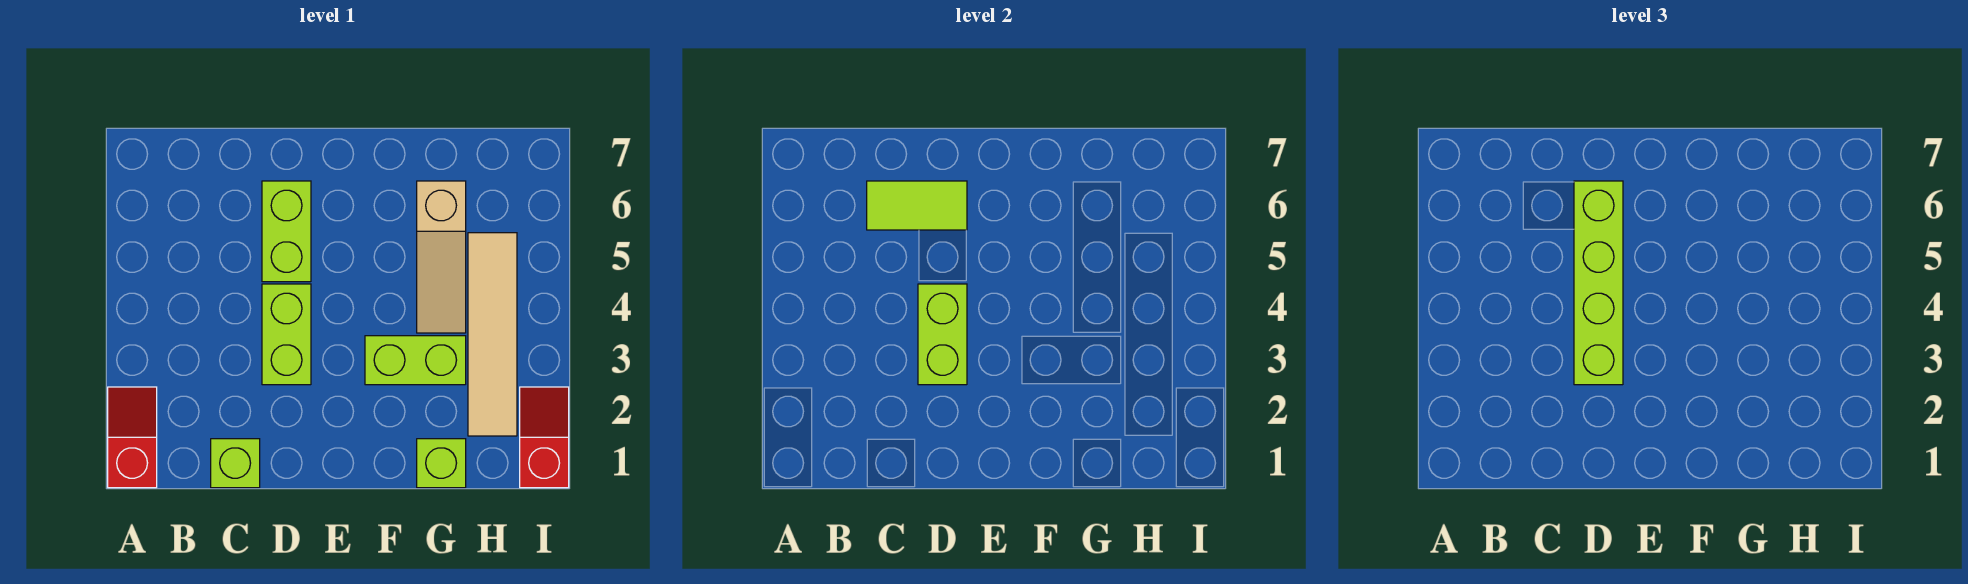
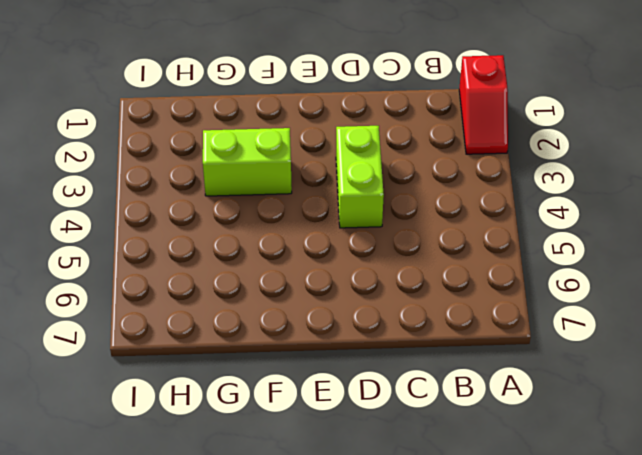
none -> lime 1x1 brick [211,439,260,488]
none -> lime 1x2 brick [262,181,311,282]
none -> lime 1x1 brick [417,439,466,488]

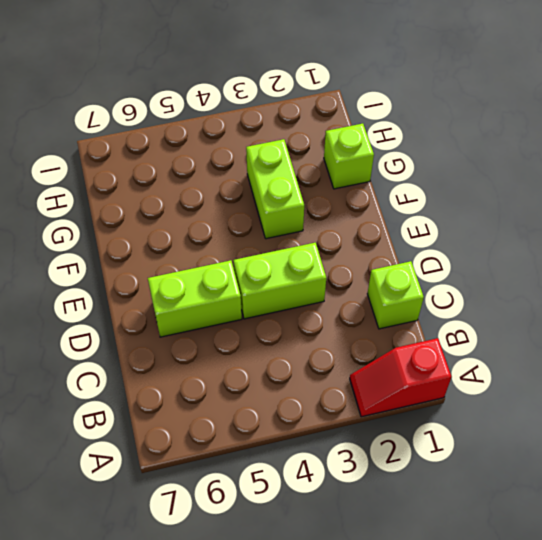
none -> tan 1x3 slope [417,181,466,333]
none -> tan 1x4 tile [468,233,517,436]
none -> red 1x2 slope [520,387,569,488]

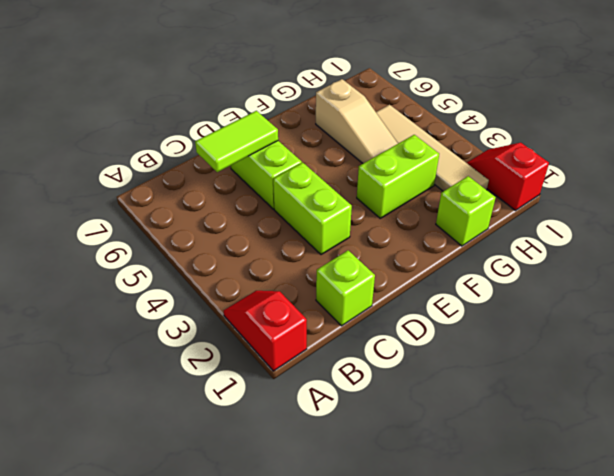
none -> lime 1x2 brick [918,284,967,385]
none -> lime 1x4 brick [1574,181,1623,385]

